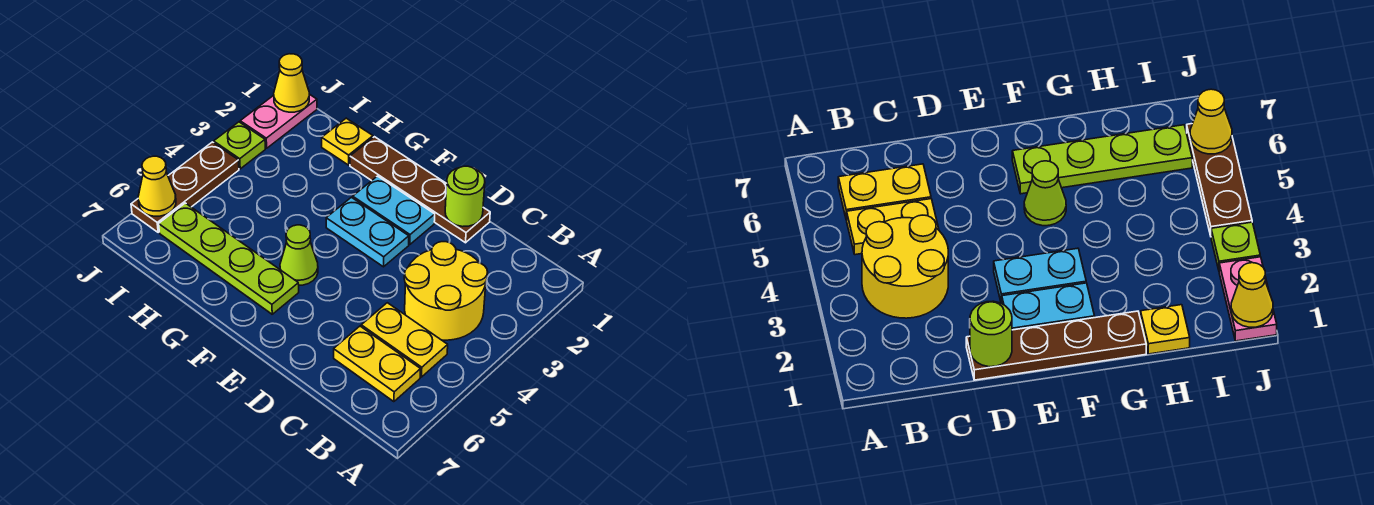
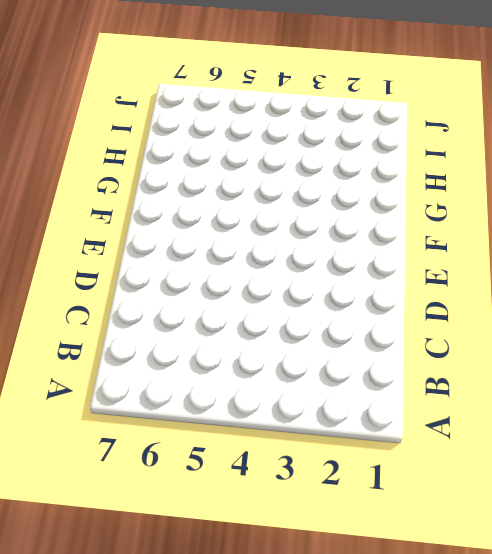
none -> yellow 2x2 round brick [404,242,488,340]
none -> yellow 1x2 plate [361,303,448,377]
none -> yellow 1x2 plate [334,326,421,402]

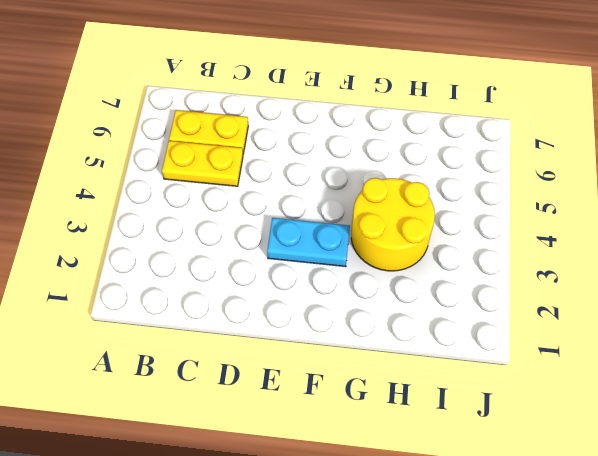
yellow 2x2 round brick [351,178,435,271] -> yellow 2x2 round brick moved to [404,242,488,340]
none -> brown 1x4 plate [350,137,490,243]
none -> cyan 1x2 plate [353,176,435,244]
none -> lime 1x1 cone [280,225,318,285]

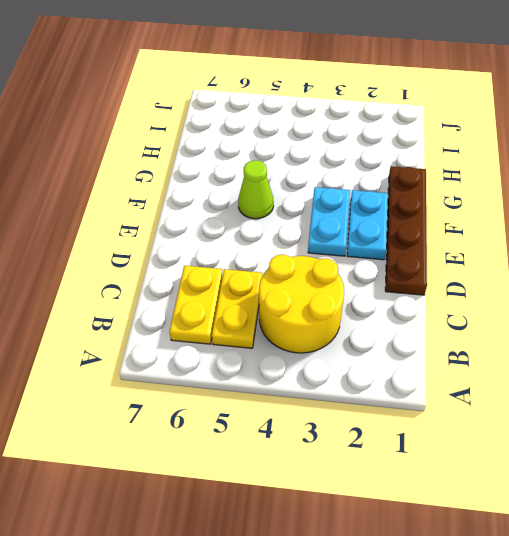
none -> lime 1x4 plate [159,203,299,314]
none -> yellow 1x1 plate [322,118,373,165]
none -> pink 1x2 plate [240,94,317,148]

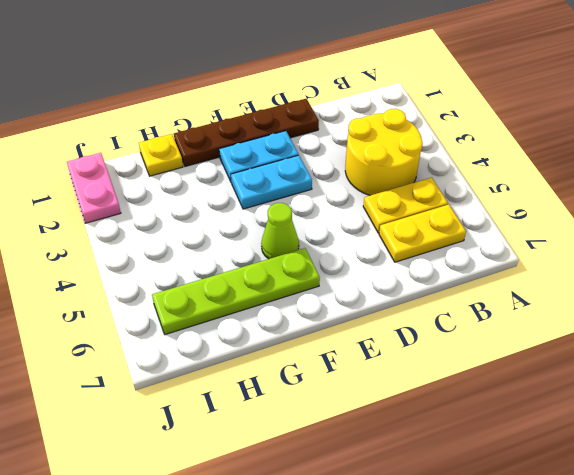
none -> lime 1x1 plate [214,122,265,169]
none -> brown 1x3 plate [131,142,239,232]
none -> lime 1x1 round brick [445,166,485,227]

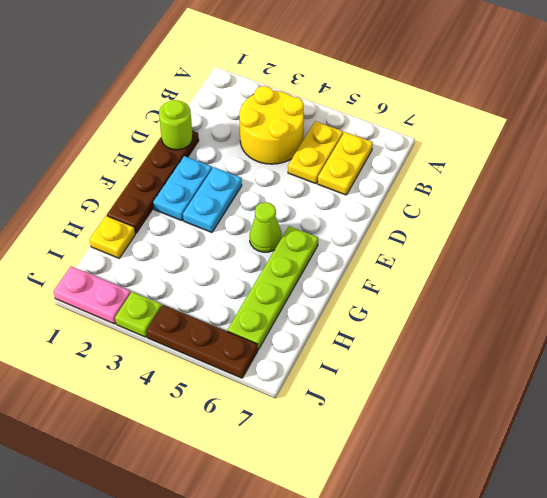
none -> yellow 1x1 cone [274,54,309,112]
none -> yellow 1x1 cone [138,156,176,216]

